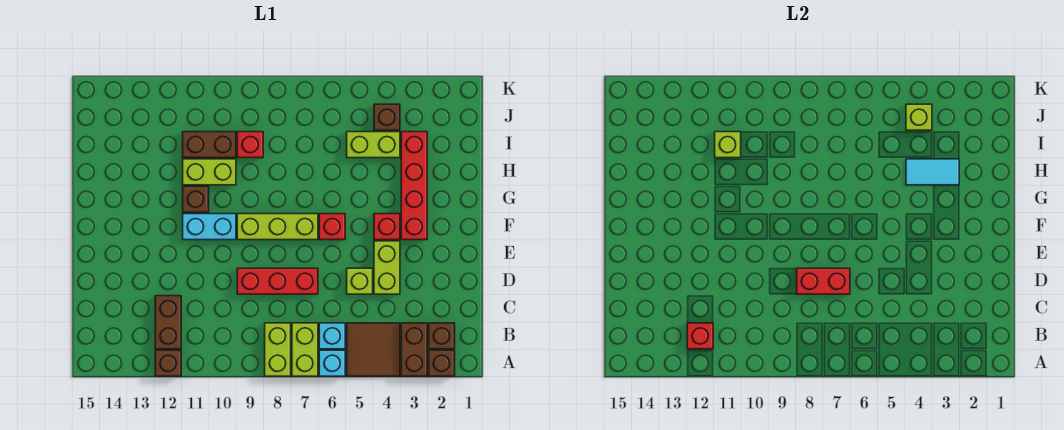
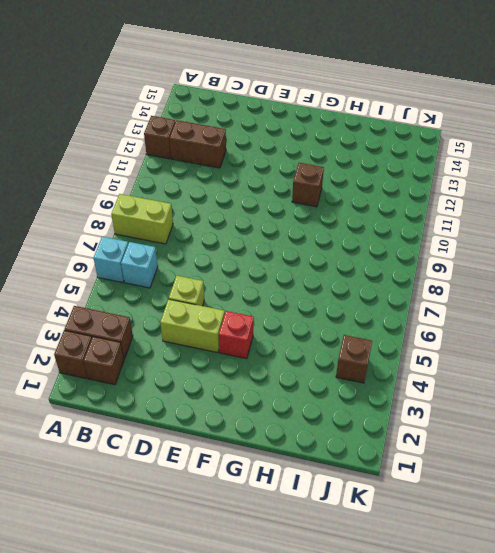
none -> brown 2x2 tile [347,323,400,376]
none -> lime 1x2 brick [292,323,318,376]
none -> red 1x3 brick [237,268,318,294]

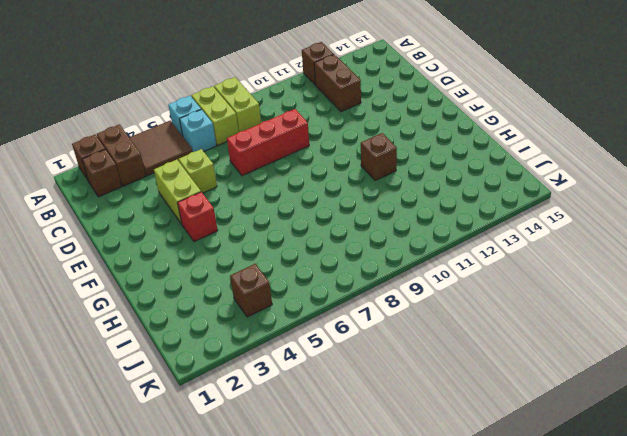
none -> red 1x4 brick [401,132,427,240]
none -> red 1x1 brick [319,214,345,240]
none -> lime 1x3 brick [237,214,318,240]

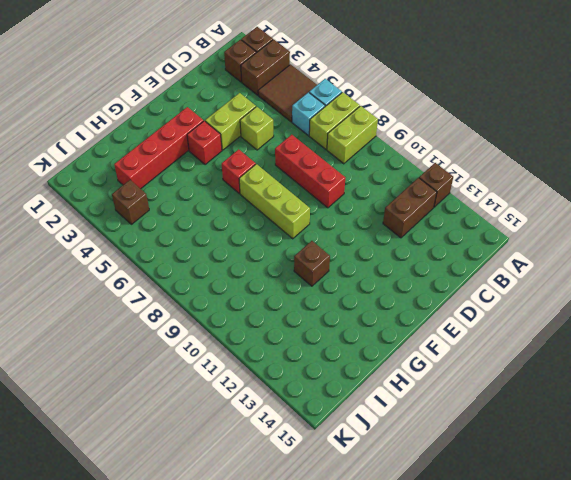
none -> cyan 1x2 brick [183,214,236,240]
none -> lime 1x2 brick [183,159,236,185]
none -> lime 1x2 brick [347,132,400,158]

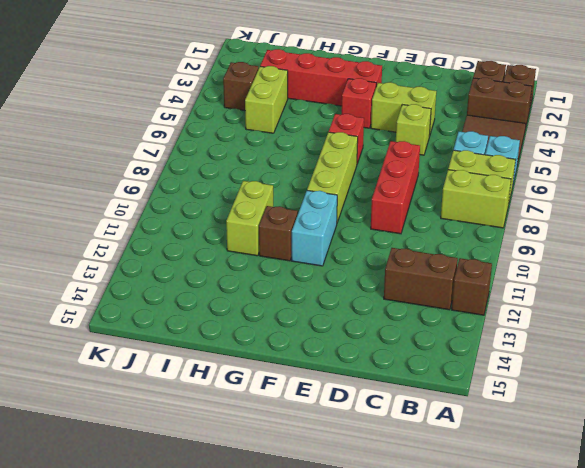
none -> red 1x1 brick [237,132,263,158]
none -> brown 1x2 brick [183,132,236,158]
none -> red 1x1 brick [687,323,713,349]

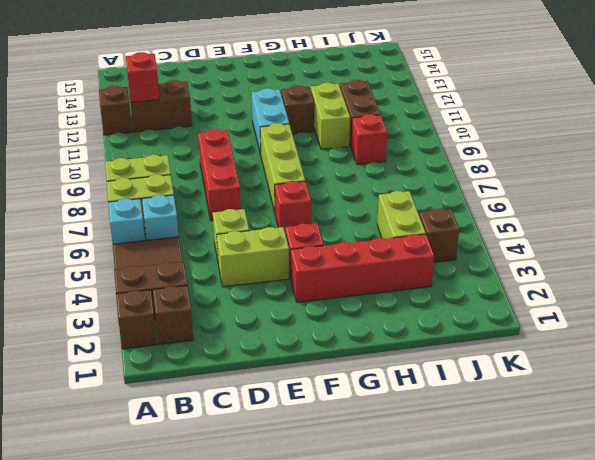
none -> red 1x2 brick [797,268,850,294]
none -> cyan 1x2 tile [906,159,959,185]
none -> lime 1x1 brick [715,132,741,158]

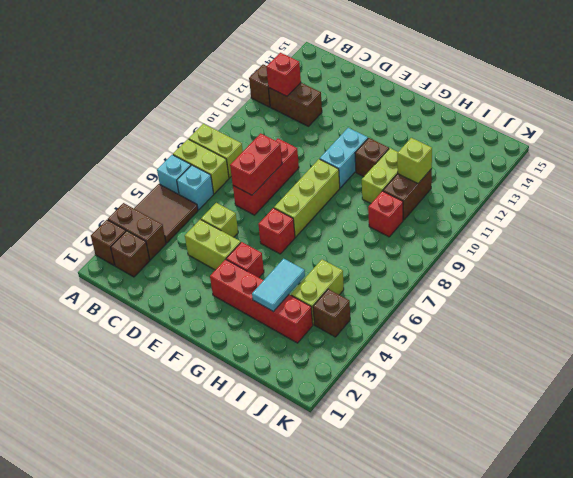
none -> lime 1x1 brick [906,104,932,130]

